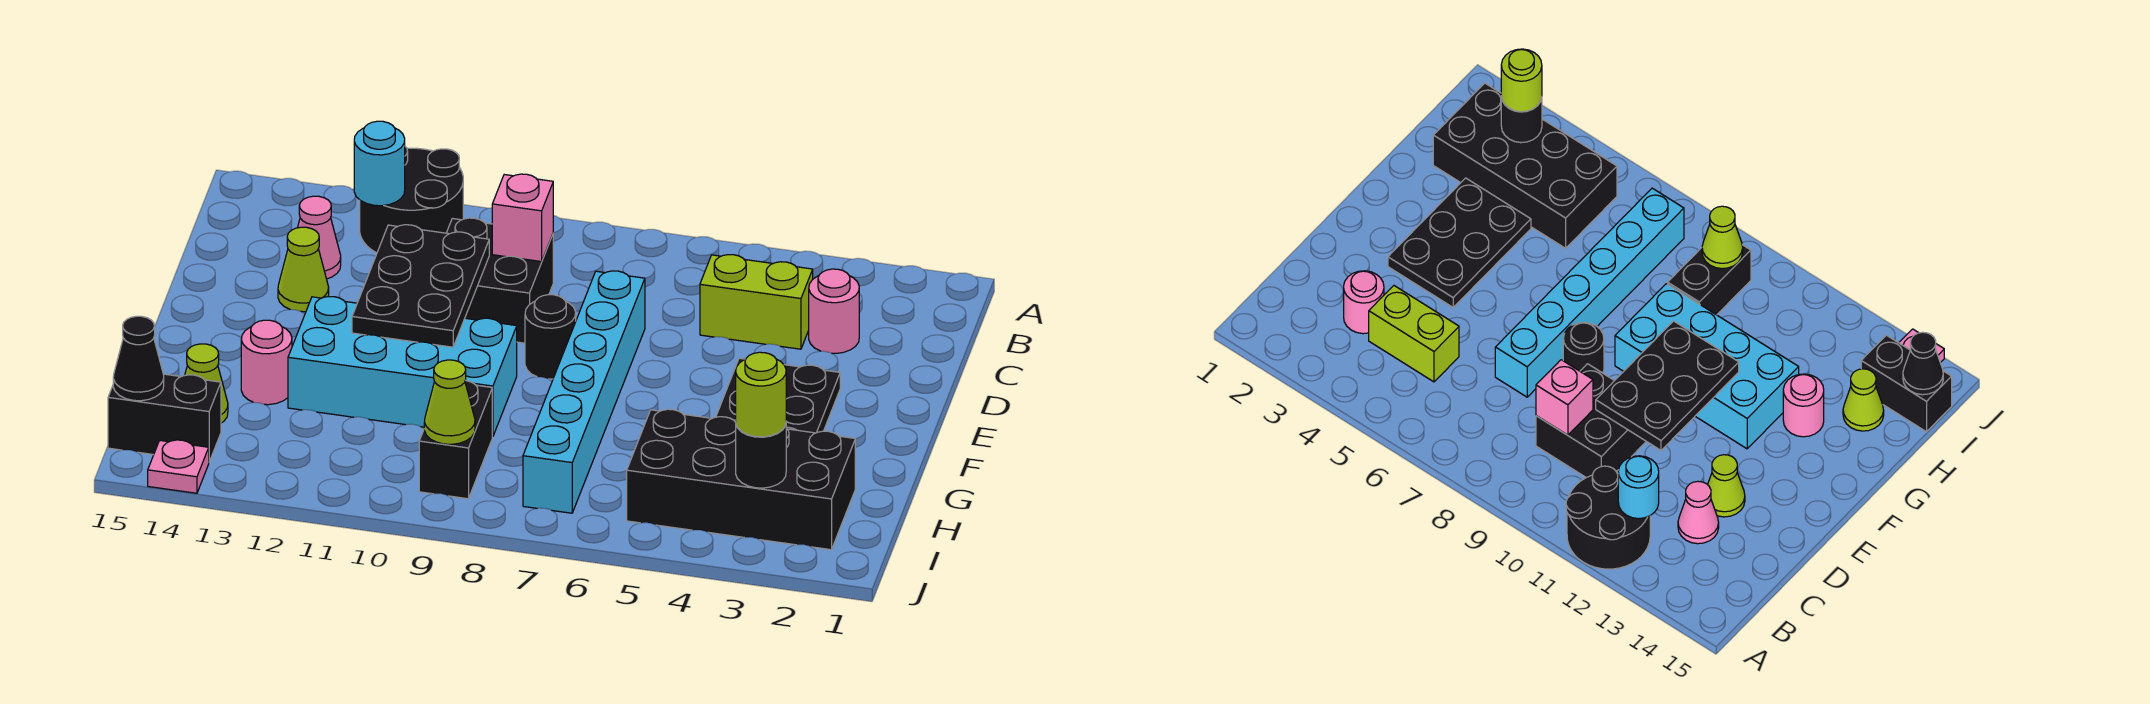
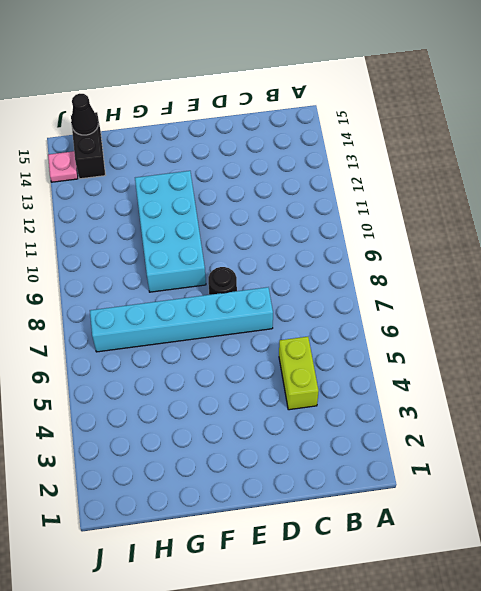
none -> black 2x2 round brick [360,147,463,253]
none -> pink 1x1 round brick [809,269,859,353]
none -> black 2x2 brick [447,218,553,343]

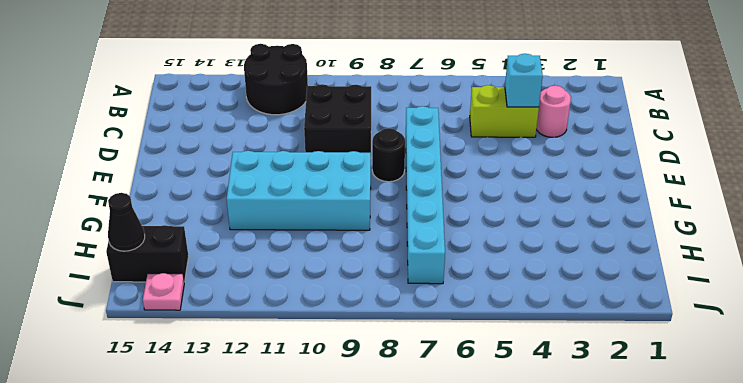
cyan 1x1 brick [505,54,543,107] -> none
none -> pink 1x1 cone [298,196,341,279]
none -> lime 1x1 cone [278,227,329,312]
none -> black 2x3 plate [716,358,840,433]

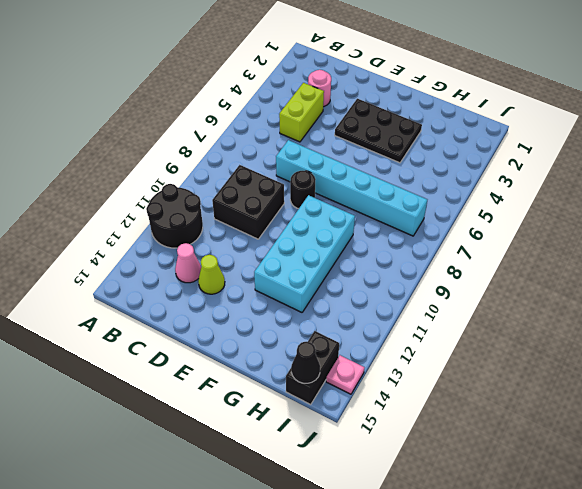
none -> pink 1x1 round brick [241,320,292,405]
none -> black 2x4 brick [627,409,855,550]
none -> black 1x2 brick [419,380,492,499]

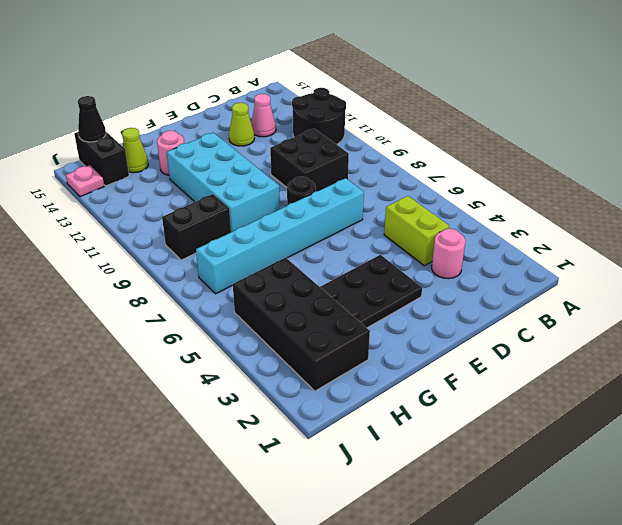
none -> cyan 1x1 round brick [354,121,405,206]
none -> pink 1x1 brick [492,174,553,262]
none -> black 2x3 plate [352,225,489,347]

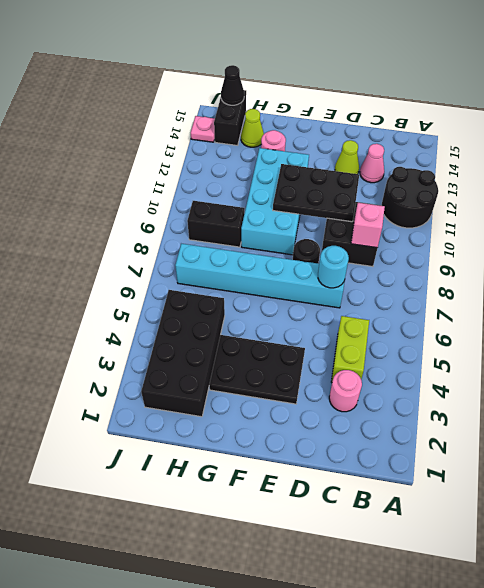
cyan 1x1 round brick [318,246,349,288] -> cyan 1x1 round brick moved to [354,121,405,206]
none -> black 1x1 round brick [736,425,786,488]
none -> lime 1x1 cone [424,360,475,444]
none -> lime 1x1 round brick [736,352,786,437]

